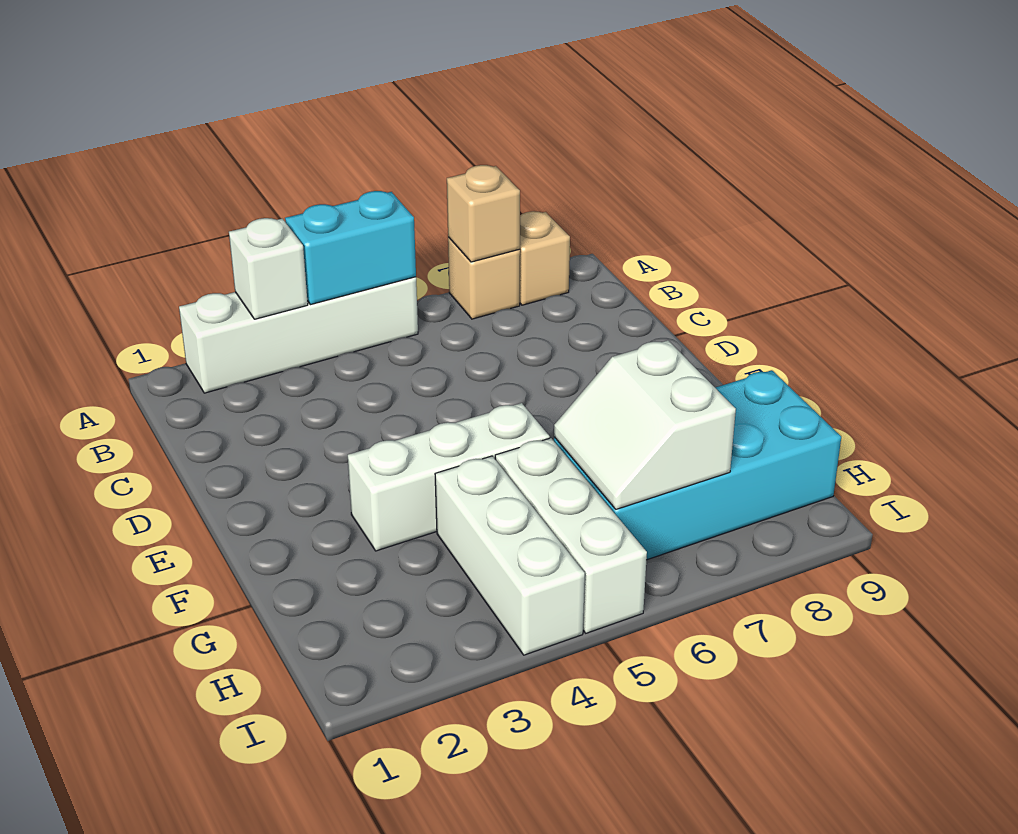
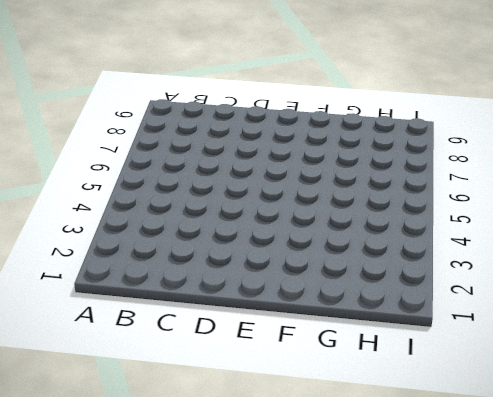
none -> white 1x4 brick [179,277,418,393]
none -> tan 1x1 brick [448,237,520,319]

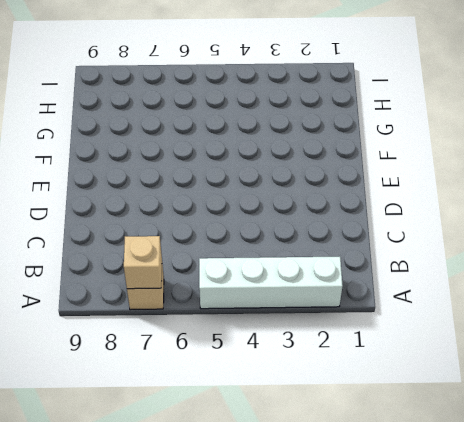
none -> tan 1x1 brick [520,211,570,305]
none -> white 1x3 brick [348,403,550,551]

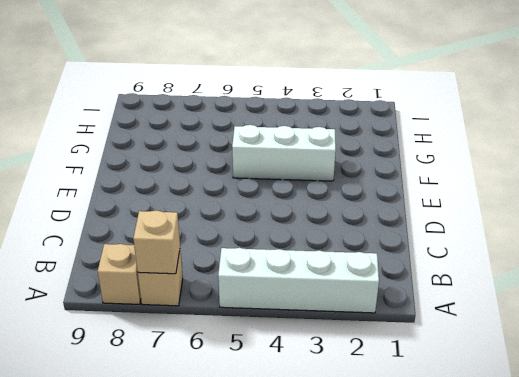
none -> white 1x3 brick [435,456,585,655]
none -> white 1x3 brick [495,438,647,633]

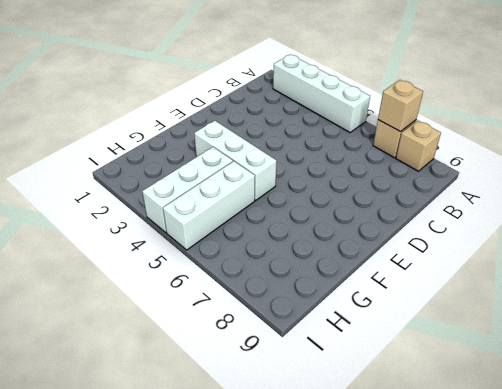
none -> cyan 2x4 brick [554,370,841,560]
none -> white 1x1 brick [229,218,308,319]

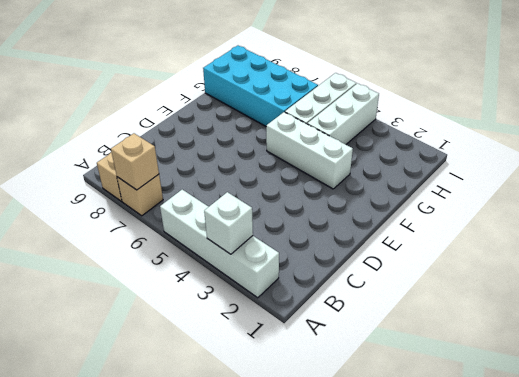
none -> cyan 1x2 brick [285,191,416,305]
none -> white 2x2 slope [554,340,736,509]

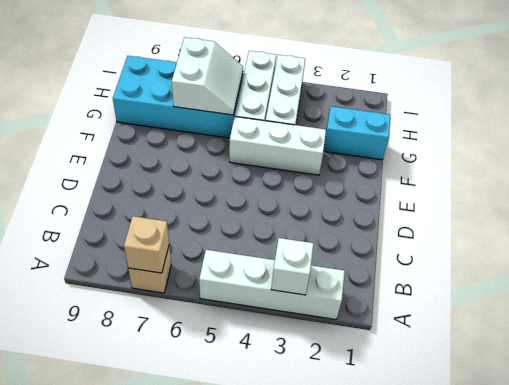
cyan 1x2 brick [324,106,390,160] -> cyan 1x2 brick moved to [285,191,416,305]
none -> tan 1x1 brick [520,211,570,305]

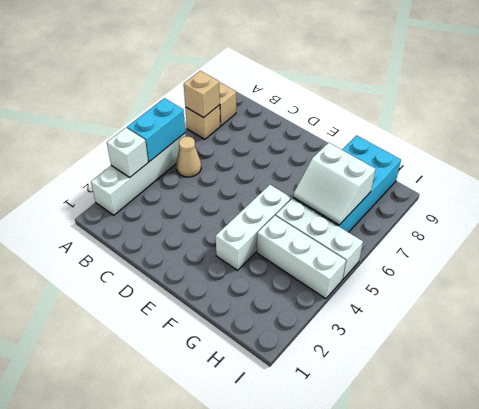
tan 1x1 cone [176,137,201,177] -> none

